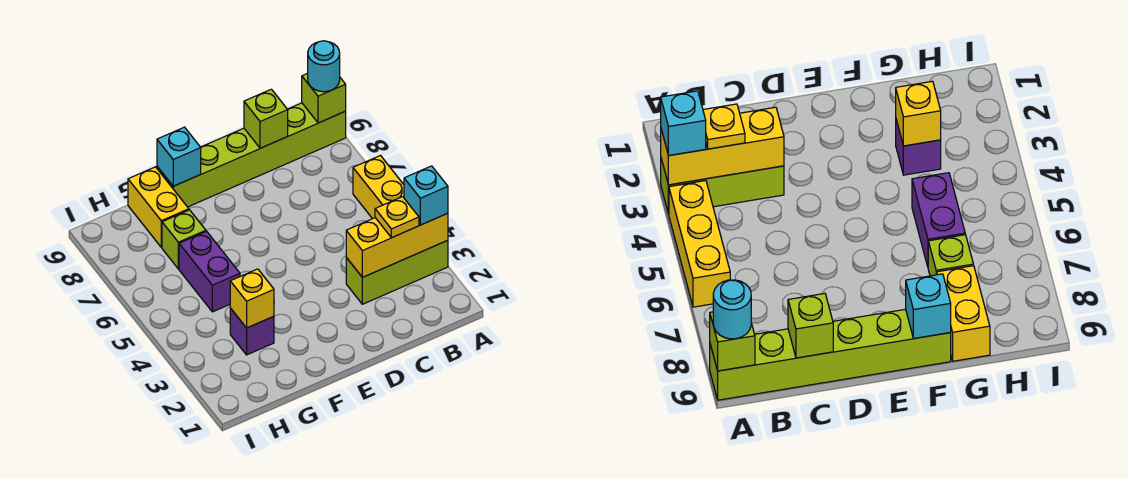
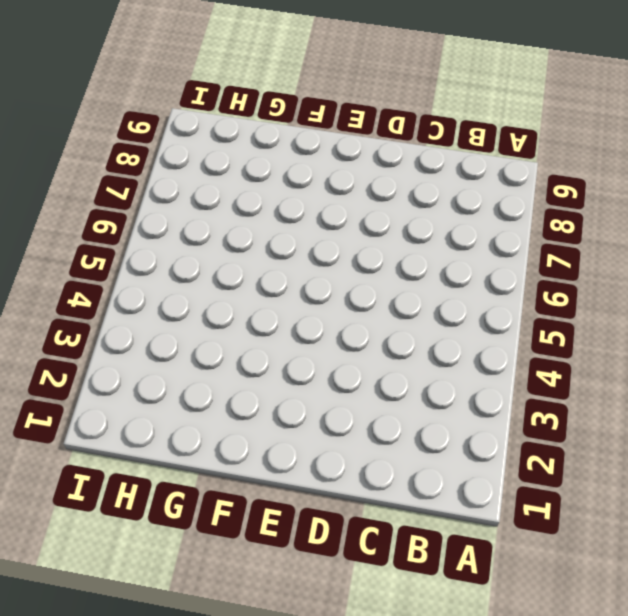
none -> lime 1x3 brick [346,240,448,304]
none -> yellow 1x3 brick [353,156,404,219]
none -> lime 1x6 brick [157,103,346,207]

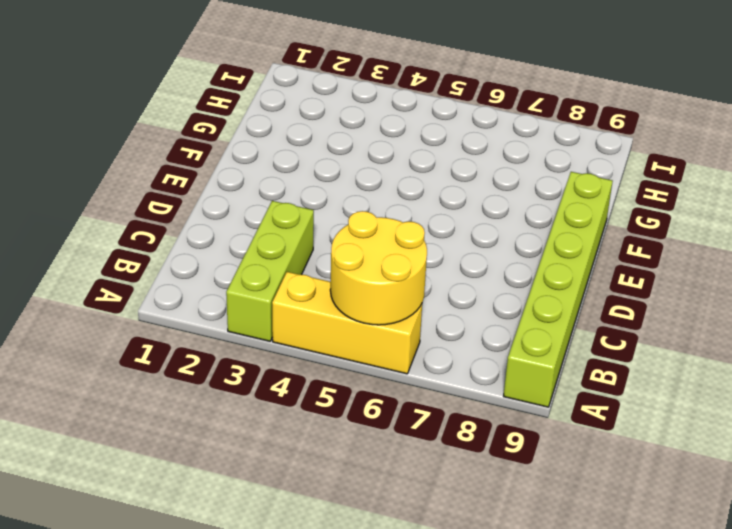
yellow 2x2 round brick [330,211,427,325] -> none
none -> purple 1x1 brick [230,308,274,355]
none -> purple 1x2 brick [179,231,240,312]
none -> lime 1x1 brick [162,210,206,269]

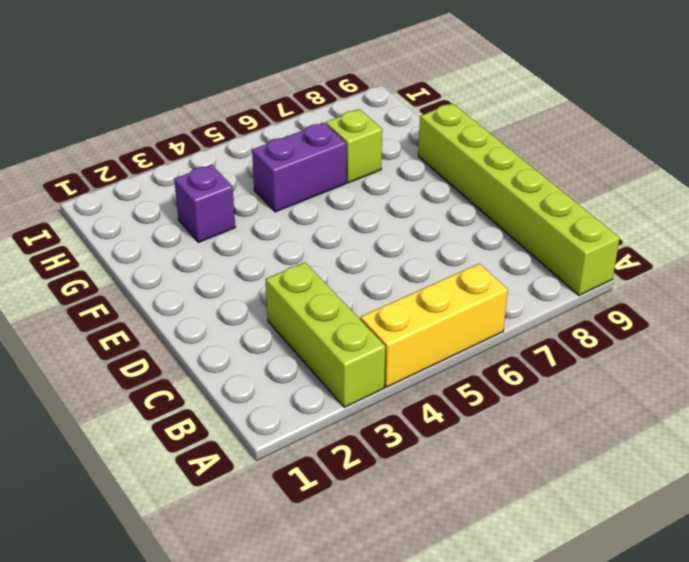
none -> yellow 1x2 brick [128,167,189,247]
none -> yellow 1x3 brick [346,213,448,277]
none -> lime 1x1 brick [302,73,346,123]

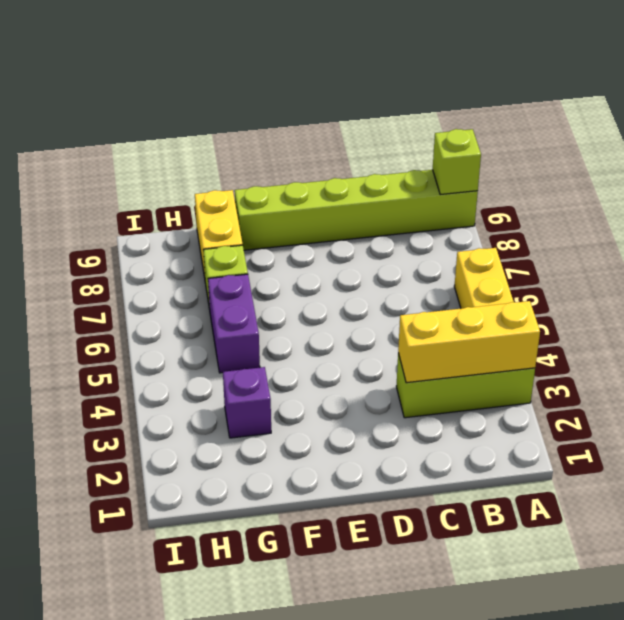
none -> lime 1x1 brick [244,89,288,148]
none -> cyan 1x1 brick [157,127,201,186]
none -> yellow 1x1 brick [230,269,274,328]

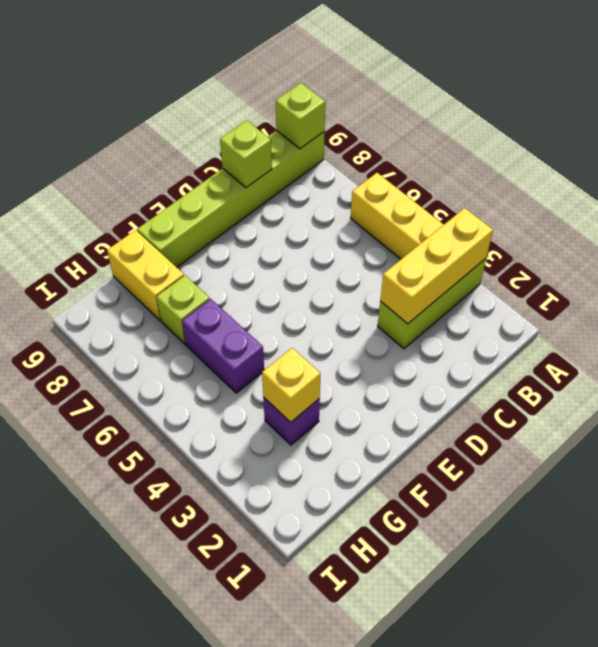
none -> cyan 1x1 brick [157,127,201,186]
none -> cyan 1x1 brick [404,166,448,225]
none -> cyan 1x1 round brick [308,41,340,92]

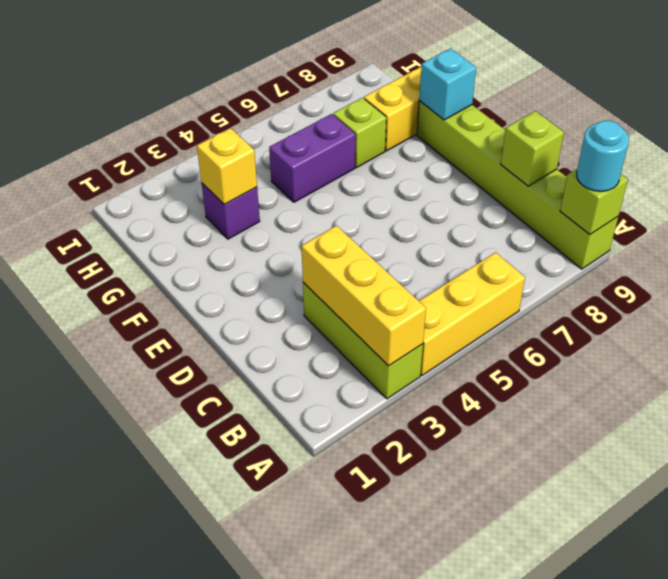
none -> cyan 1x1 brick [404,166,448,225]
none -> yellow 1x1 plate [375,197,419,238]

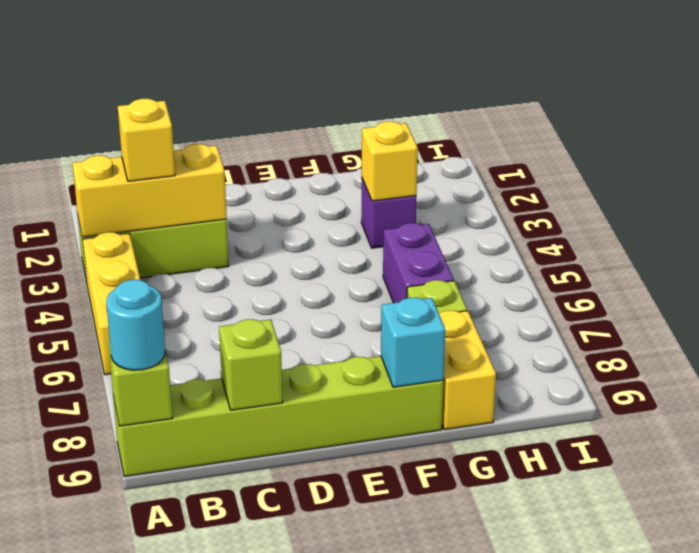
yellow 1x1 brick [118,99,175,181] -> yellow 1x1 plate [375,197,419,238]
none -> cyan 1x1 brick [404,166,448,225]

